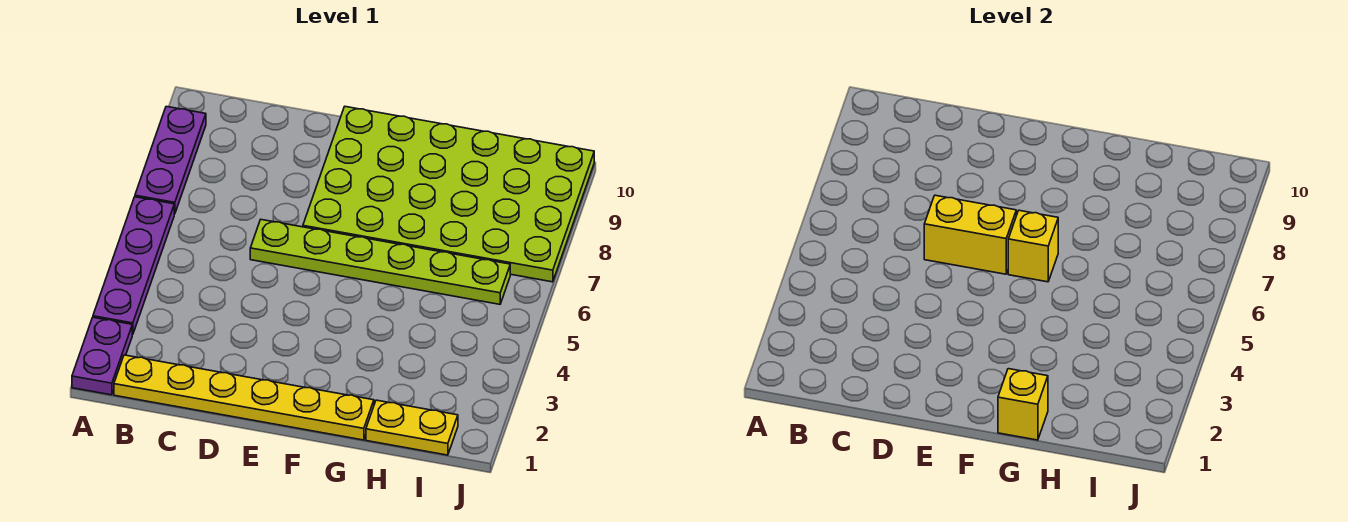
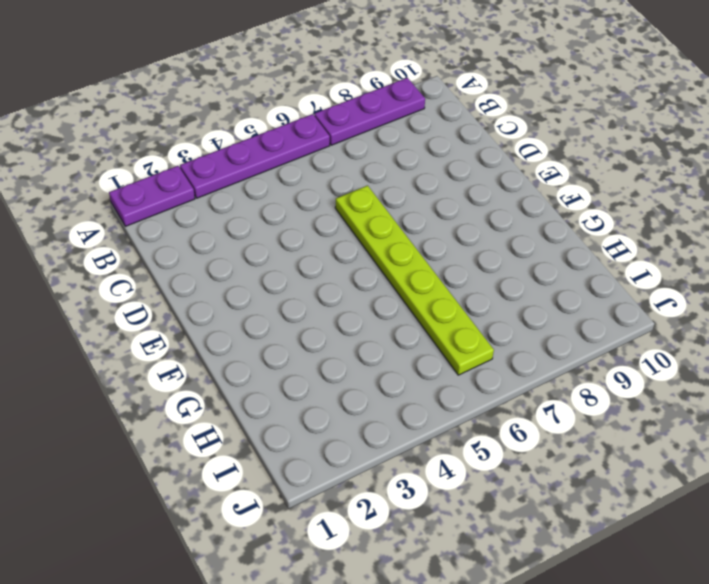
none -> yellow 1x6 plate [114,355,374,440]
none -> lime 4x6 plate [303,107,594,282]

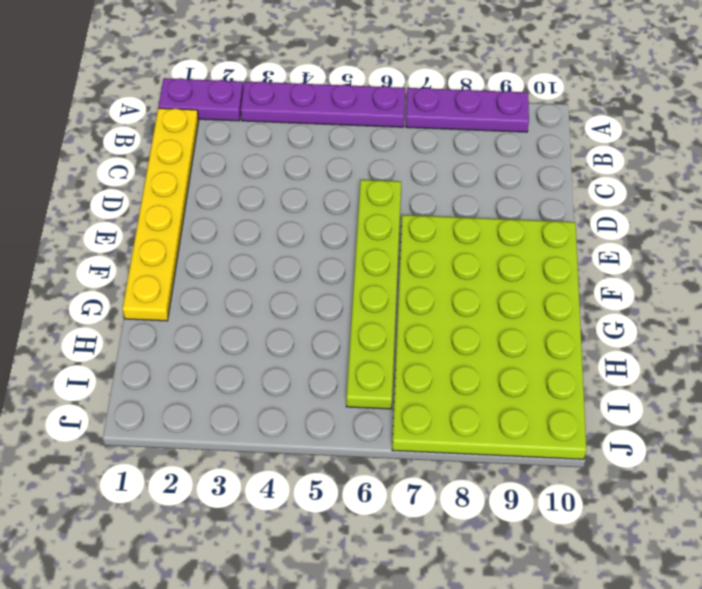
none -> yellow 1x2 plate [366,400,458,455]
none -> yellow 1x2 brick [924,195,1016,274]

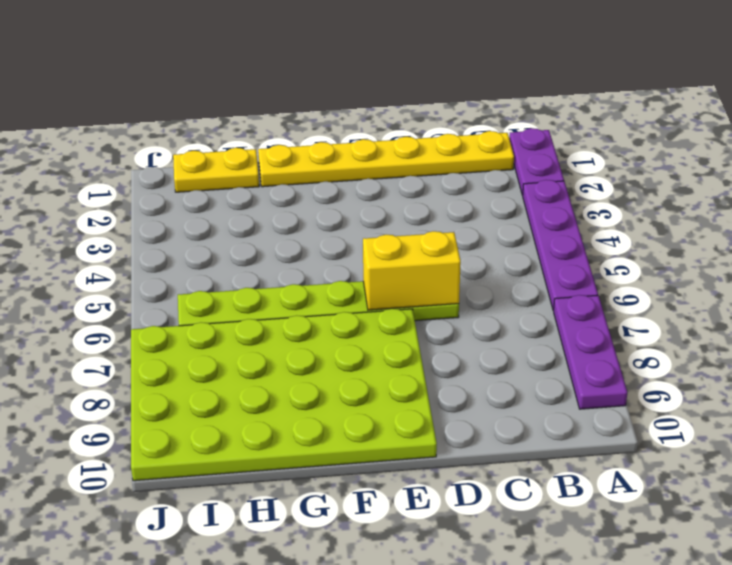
none -> yellow 1x1 brick [1008,210,1058,282]
none -> yellow 1x1 brick [998,369,1048,440]

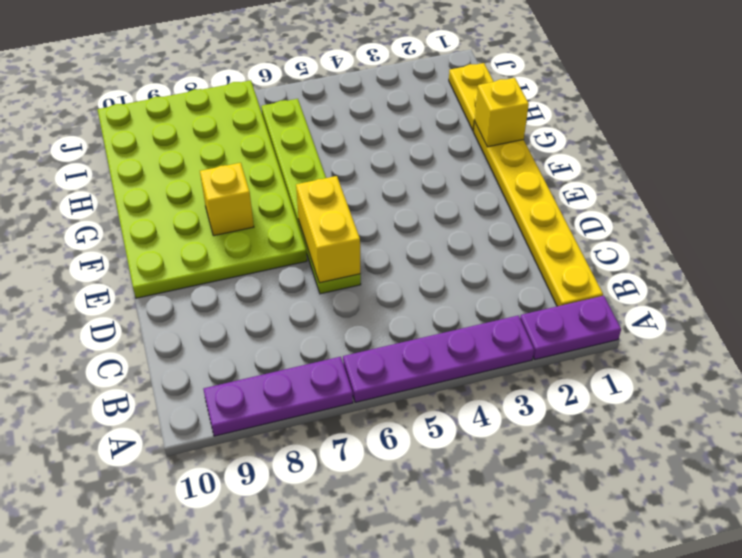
yellow 1x1 brick [200,163,254,236] -> yellow 1x1 brick moved to [1008,210,1058,282]

